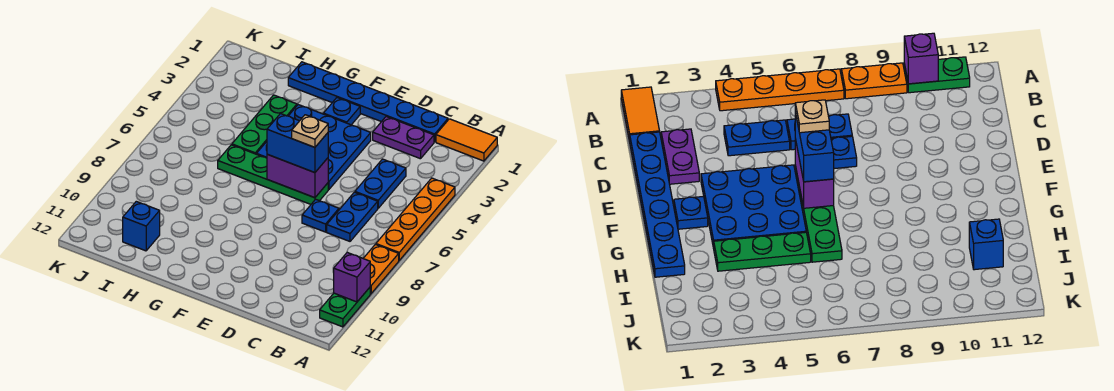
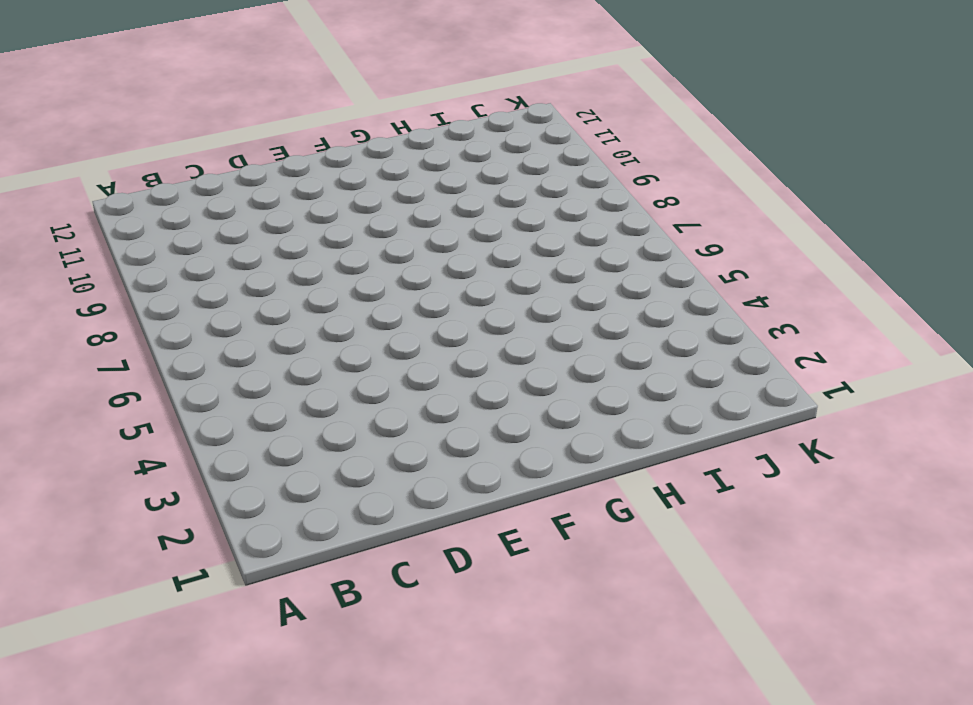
none -> orange 1x2 tile [436,119,497,161]
none -> orange 1x4 plate [376,178,455,260]
none -> orange 1x2 plate [363,244,399,294]

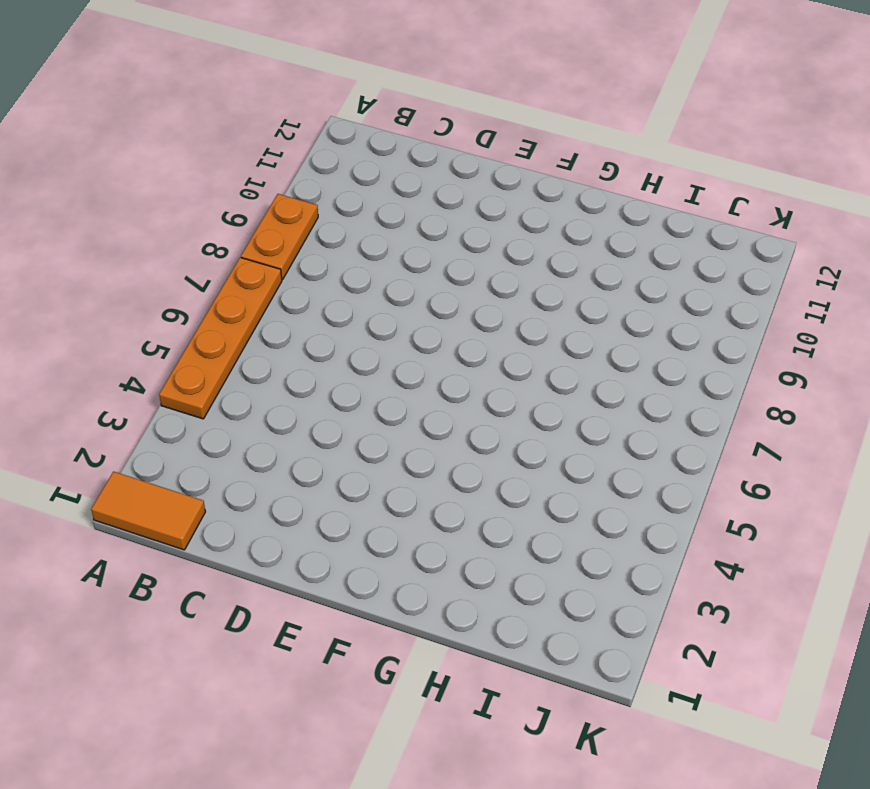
none -> green 1x2 plate [320,288,370,327]
none -> blue 1x6 plate [288,62,448,142]
none -> purple 1x2 plate [373,117,434,159]

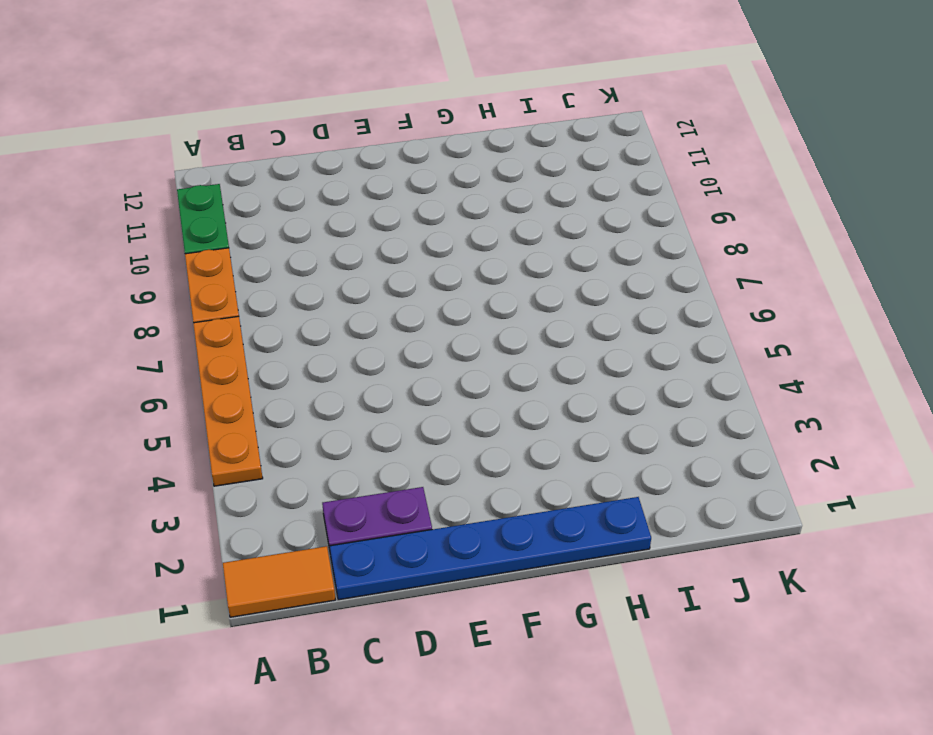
none -> blue 1x2 plate [355,159,406,208]
none -> blue 1x2 plate [327,192,378,241]
none -> blue 1x1 plate [302,199,339,232]

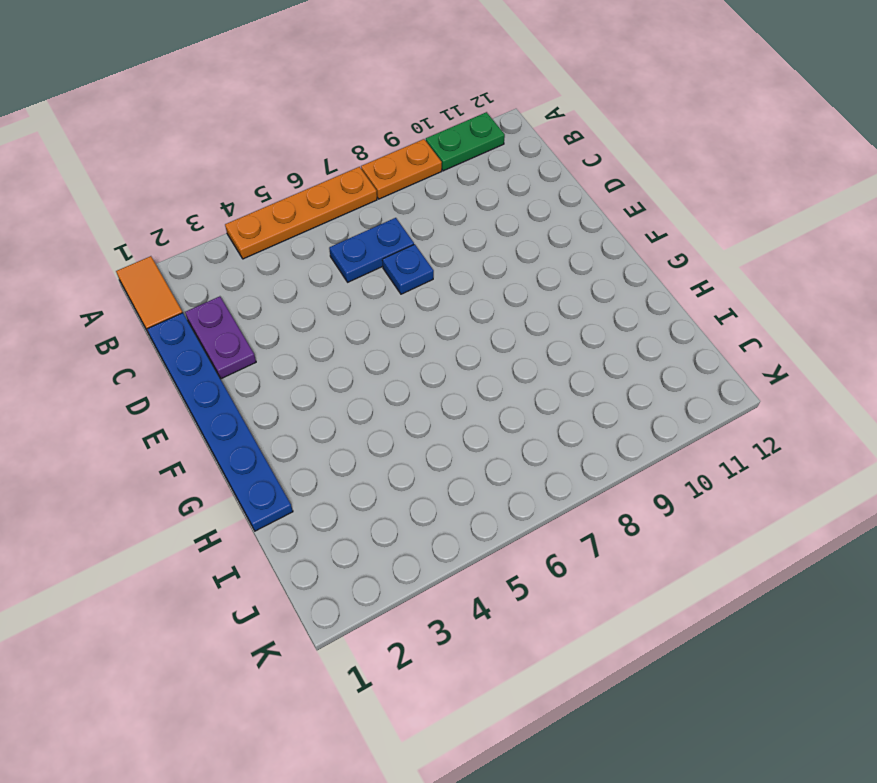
none -> blue 1x2 plate [355,159,406,208]
none -> blue 3x3 plate [257,105,371,189]
none -> green 1x4 plate [218,145,328,204]

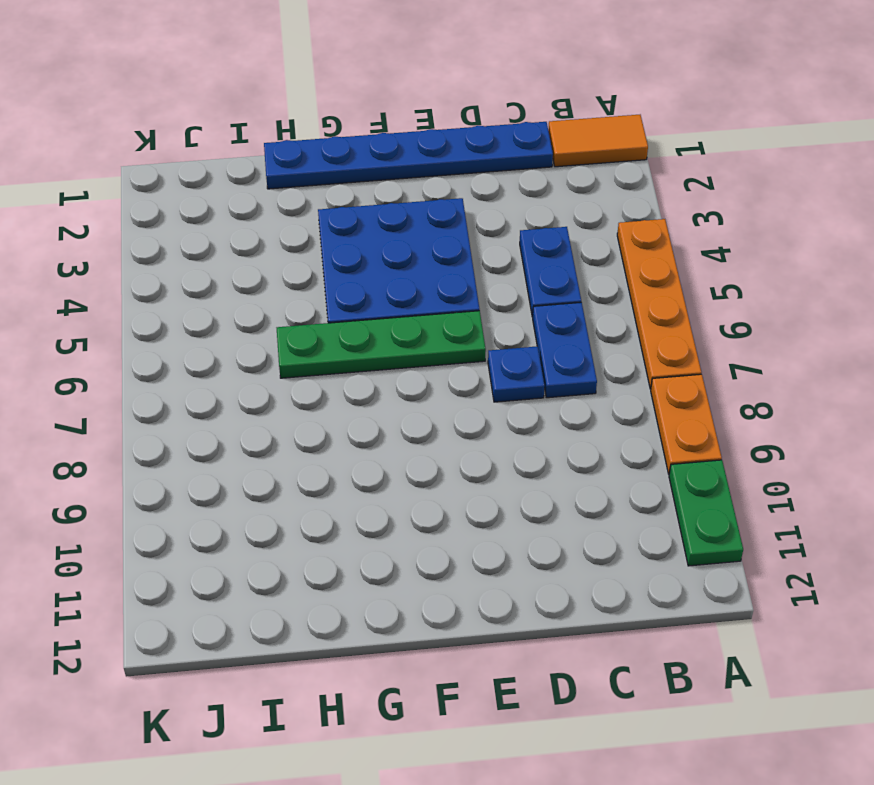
none -> purple 1x2 plate [373,117,434,159]
none -> blue 1x1 plate [323,98,360,125]
none -> green 1x3 plate [232,95,297,154]

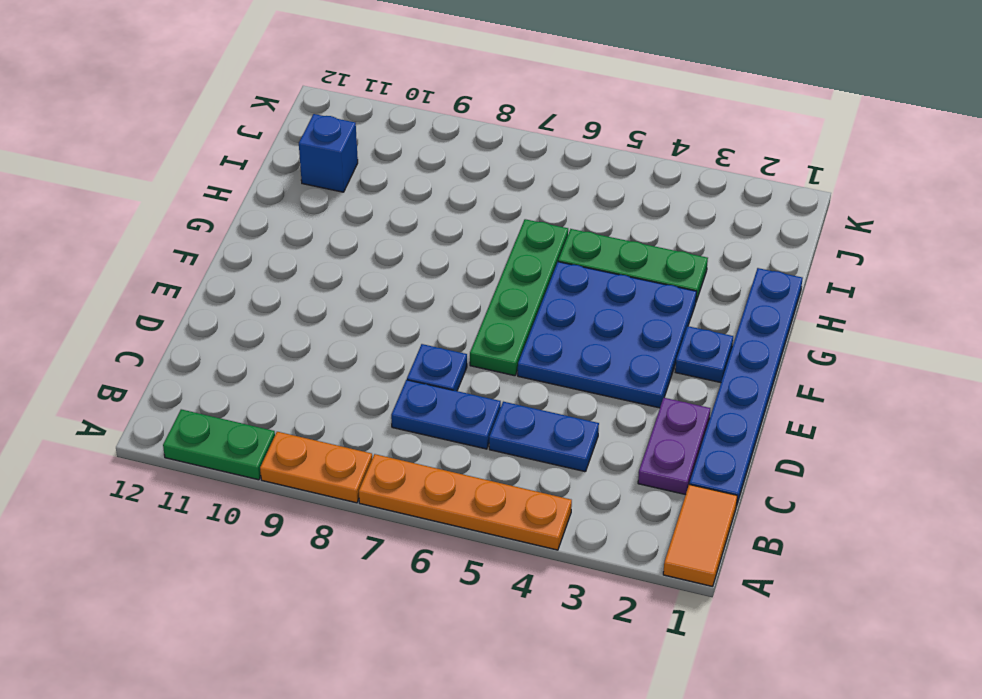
none -> purple 1x1 brick [334,252,370,302]
none -> purple 1x2 brick [267,154,328,198]
none -> blue 1x2 brick [267,114,328,173]

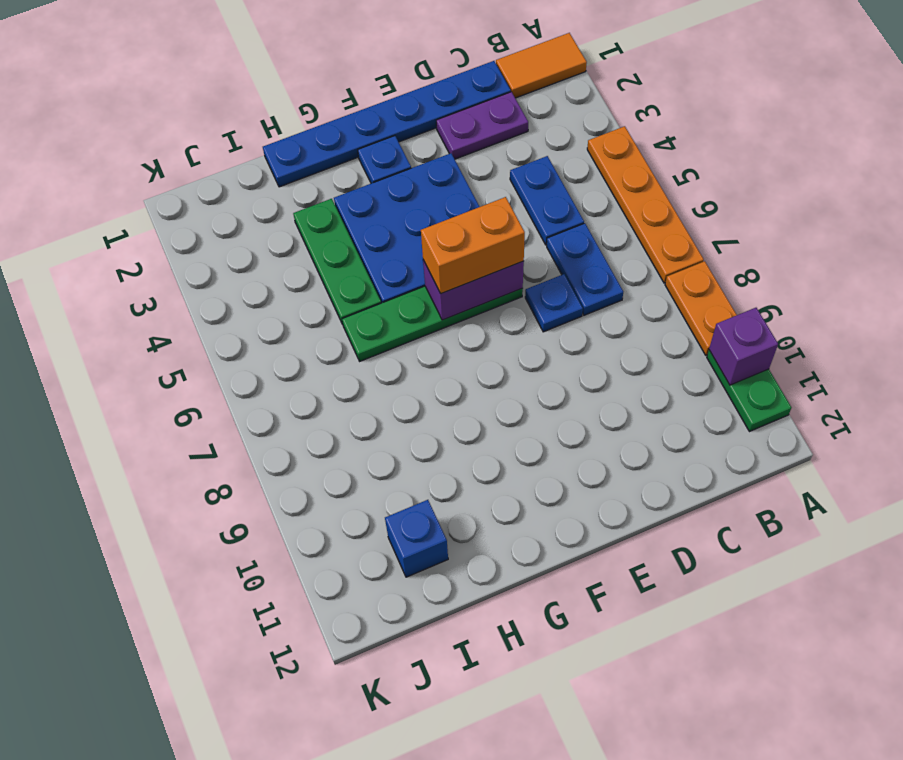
orange 1x2 brick [421,197,525,294] -> blue 1x2 brick [267,114,328,173]
none -> tan 1x1 plate [292,115,328,147]

